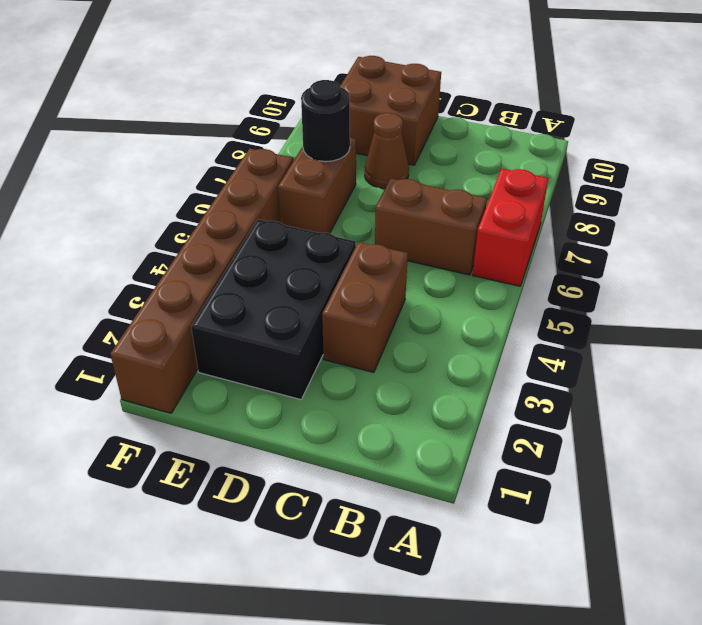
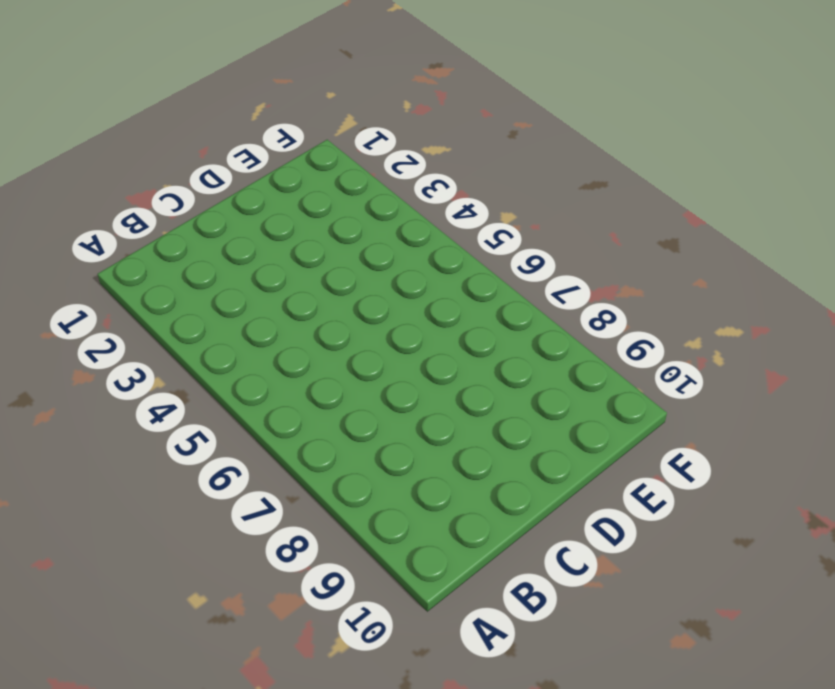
none -> red 1x2 brick [473,168,548,286]
none -> brown 1x2 brick [375,178,487,275]

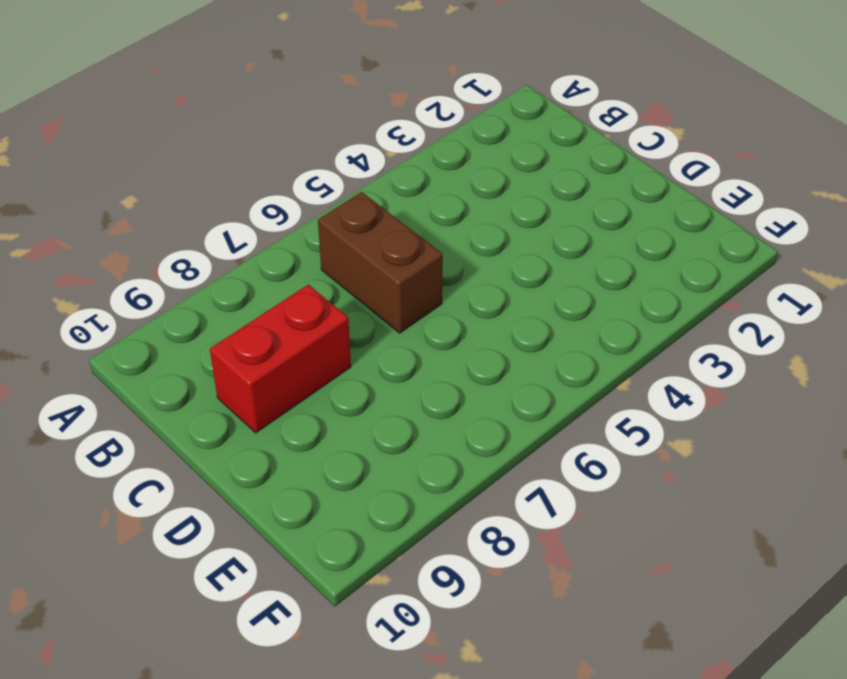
red 1x2 brick [210,284,351,433] -> red 1x2 brick moved to [473,168,548,286]
none -> brown 1x2 brick [322,242,408,372]
none -> black 2x3 brick [191,219,356,400]

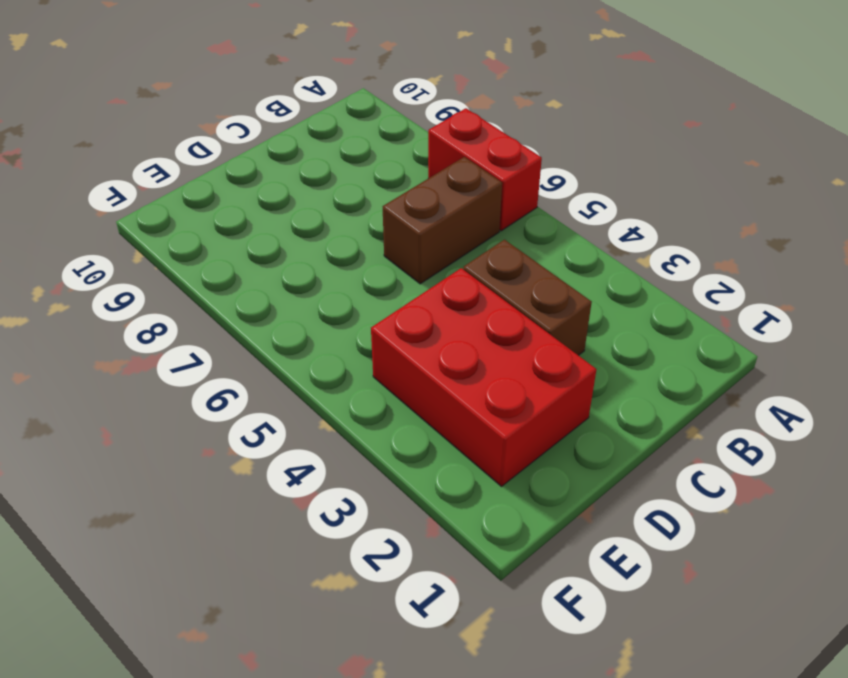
red 2x3 brick [371,268,597,486] -> black 2x3 brick [191,219,356,400]
none -> brown 1x1 cone [365,113,409,189]
none -> brown 2x2 brick [340,56,441,165]

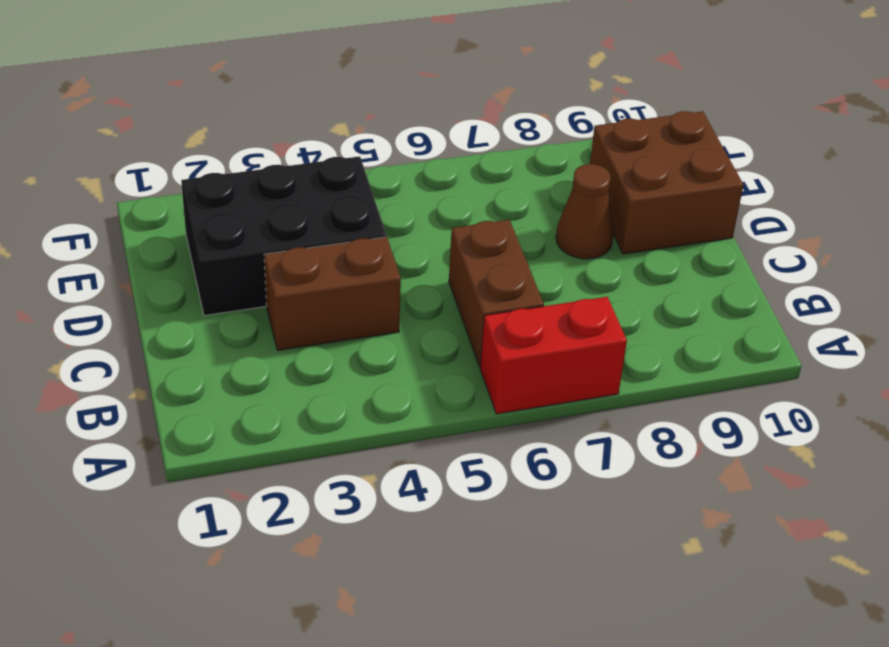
none -> brown 1x2 brick [278,138,356,234]
none -> brown 1x6 brick [110,149,293,413]

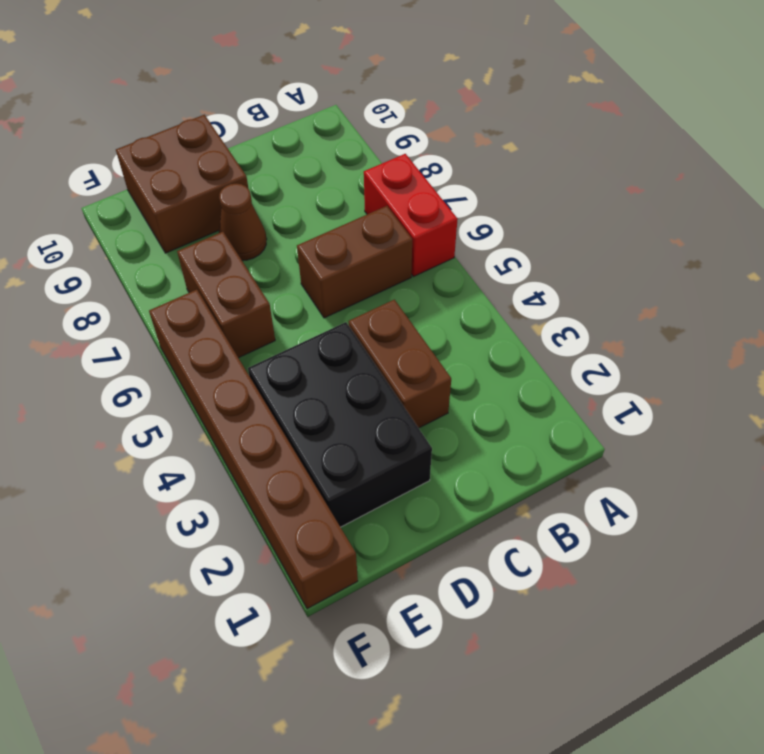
none -> black 1x1 round brick [301,80,350,162]

